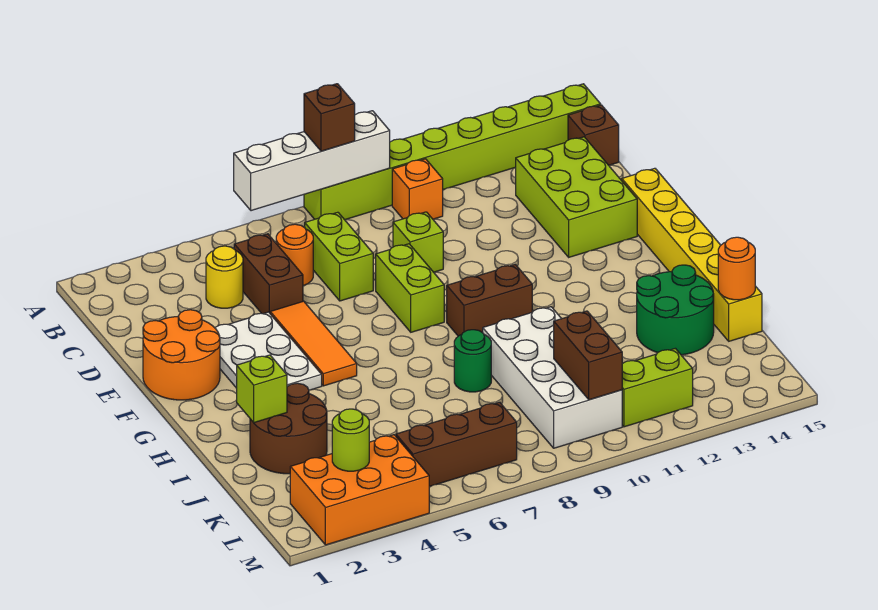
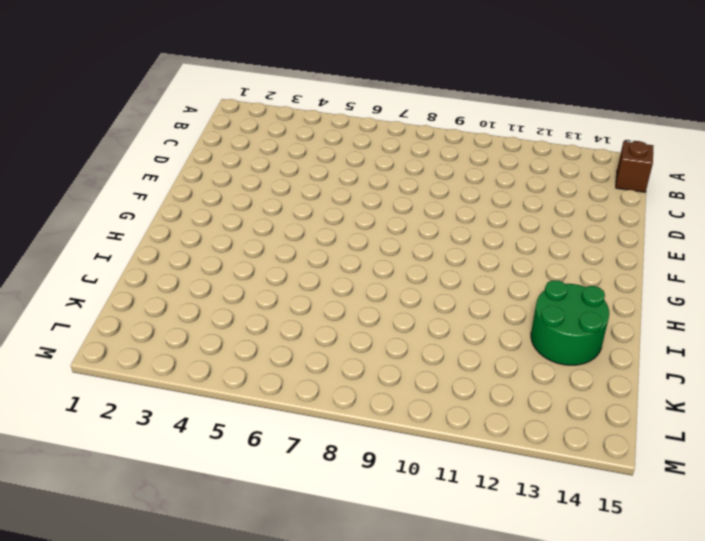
none -> lime 1x8 brick [304,84,601,220]
none -> orange 1x1 brick [392,159,443,219]
none -> yellow 1x1 round brick [206,246,243,308]

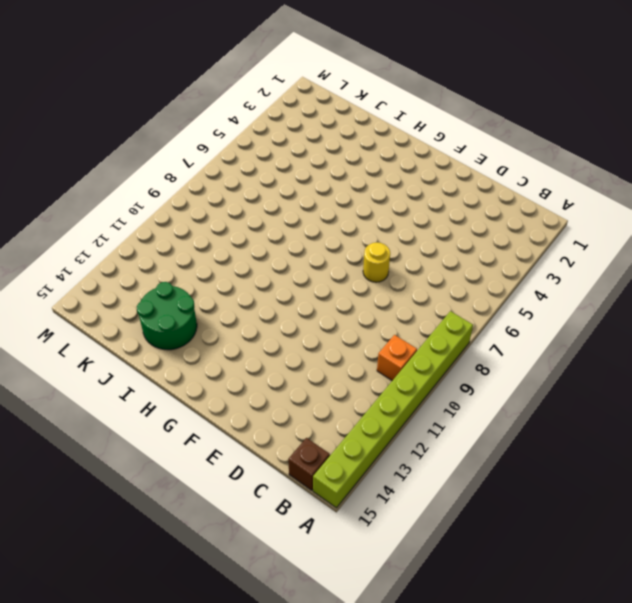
yellow 1x1 round brick [363,242,390,282] -> yellow 1x1 round brick moved to [206,246,243,308]
none -> brown 1x2 brick [234,234,303,314]
none -> orange 1x1 round brick [276,224,313,286]
none -> lime 1x2 brick [305,212,373,301]

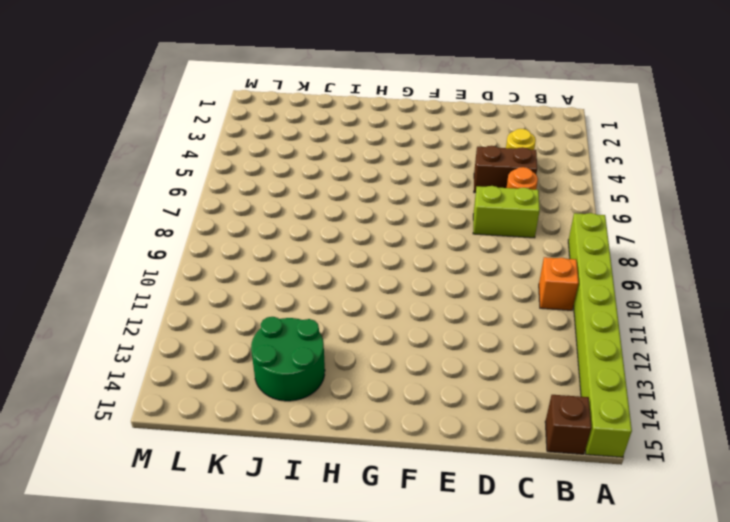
none -> lime 2x3 brick [515,137,637,257]
none -> lime 1x1 brick [393,212,443,272]
none -> orange 2x2 round brick [143,310,220,400]

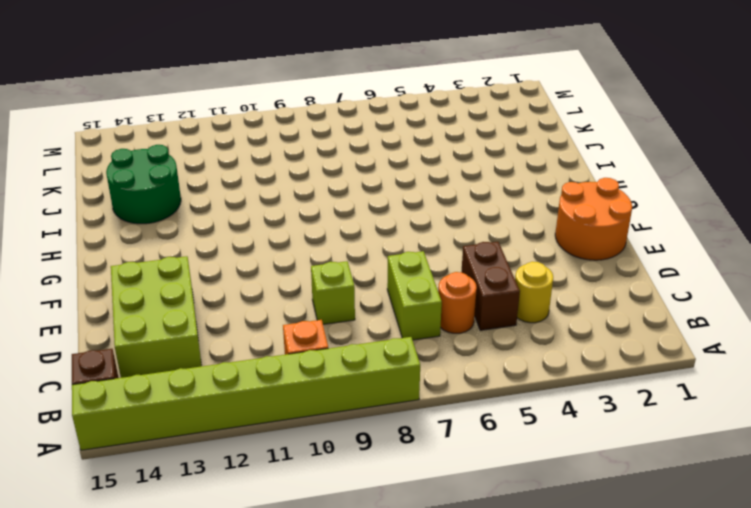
none -> white 2x3 plate [215,312,322,390]
none -> orange 1x3 tile [270,301,357,386]
none -> lime 1x2 brick [376,244,444,332]

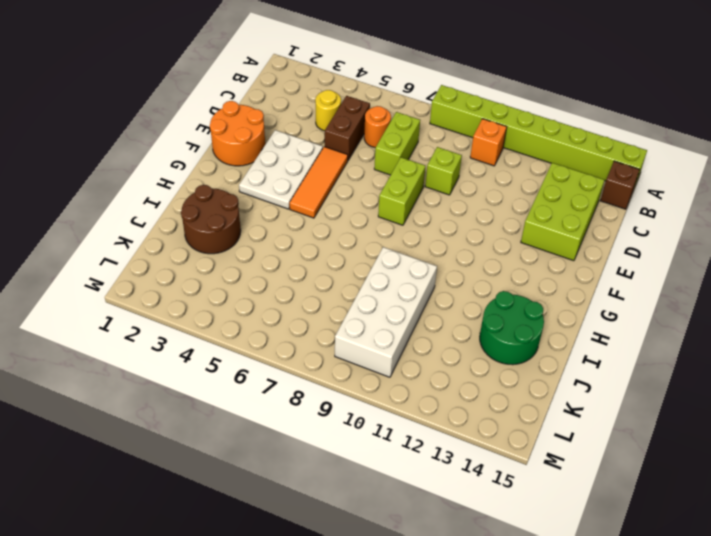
none -> yellow 1x6 brick [622,168,762,341]
none -> brown 1x2 brick [447,264,532,336]
none -> green 1x1 round brick [454,330,491,392]

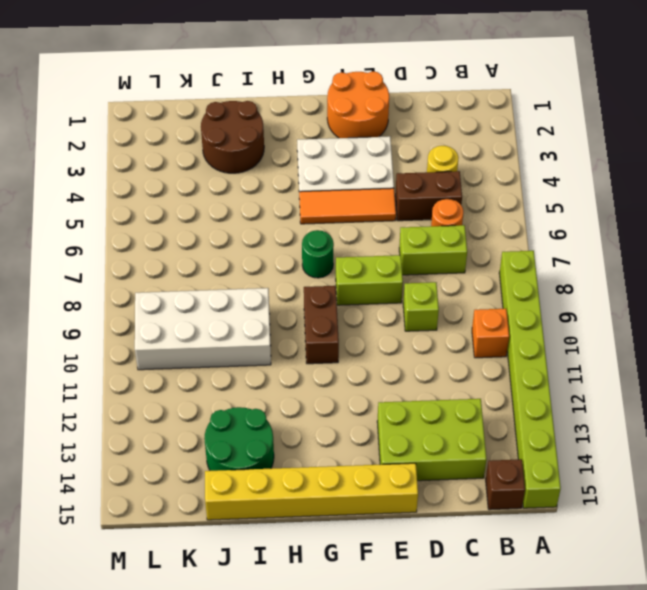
green 1x1 round brick [302,230,334,278] -> green 1x1 round brick moved to [454,330,491,392]
none -> orange 2x3 brick [290,435,429,545]
none -> brown 1x3 brick [396,402,517,487]
none -> lime 1x2 brick [622,348,693,427]

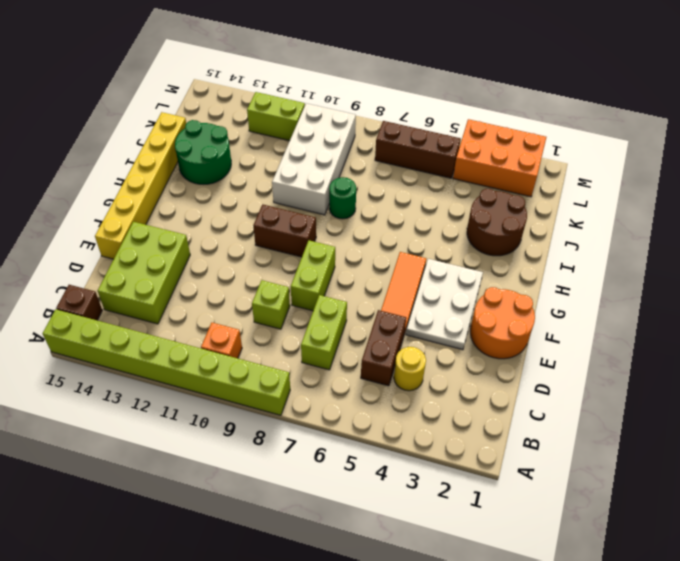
none -> orange 1x1 round brick [276,224,313,286]
none -> white 1x4 brick [234,111,390,211]
none -> lime 1x1 brick [237,355,287,423]

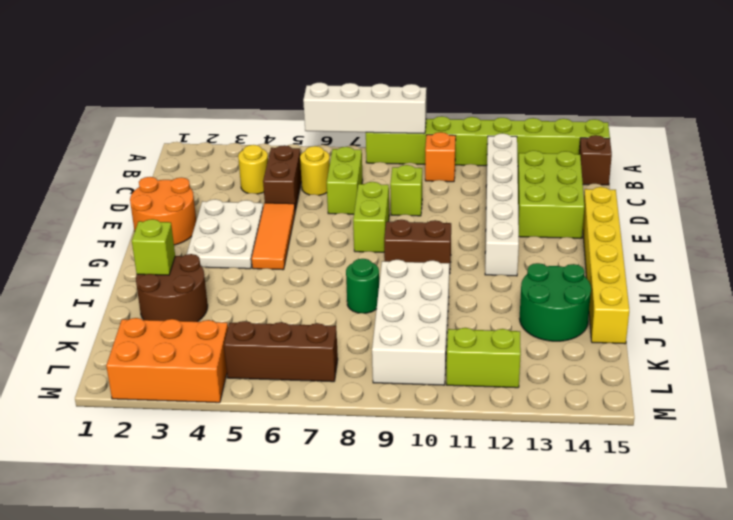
white 1x6 brick [485,133,519,276] -> none
yellow 1x1 round brick [300,146,330,195] -> orange 1x1 round brick [276,224,313,286]
none -> orange 1x1 round brick [718,237,755,300]
none -> brown 1x2 brick [554,311,622,400]
none -> lime 1x1 round brick [332,409,369,471]

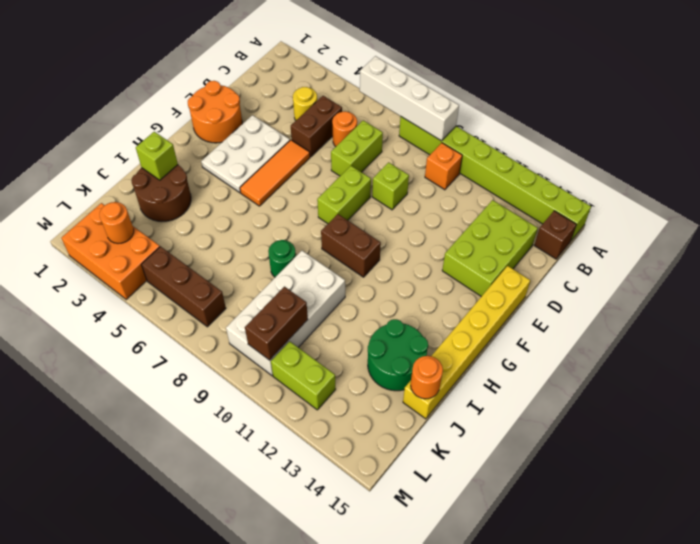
orange 1x1 round brick [100,202,134,243] -> lime 1x1 round brick [332,409,369,471]
none -> brown 1x1 brick [304,84,355,151]

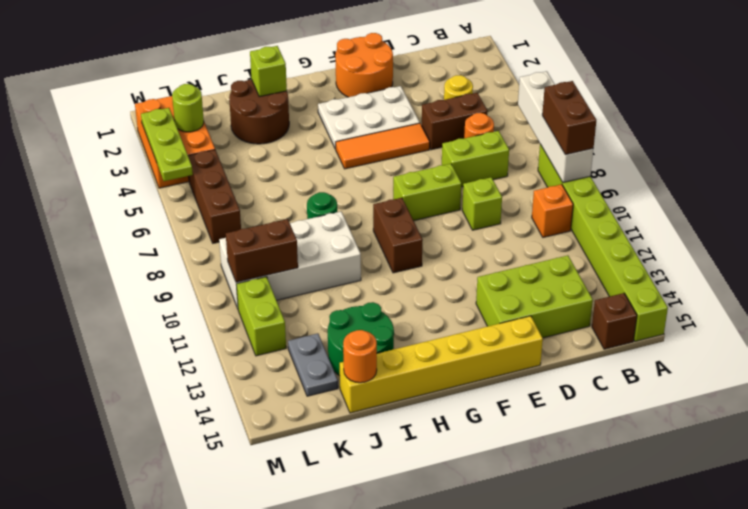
brown 1x2 brick [542,81,596,155] -> brown 1x1 brick [304,84,355,151]
grey 1x2 plate [288,333,338,396] -> none
lime 1x3 plate [141,108,193,181] -> none

